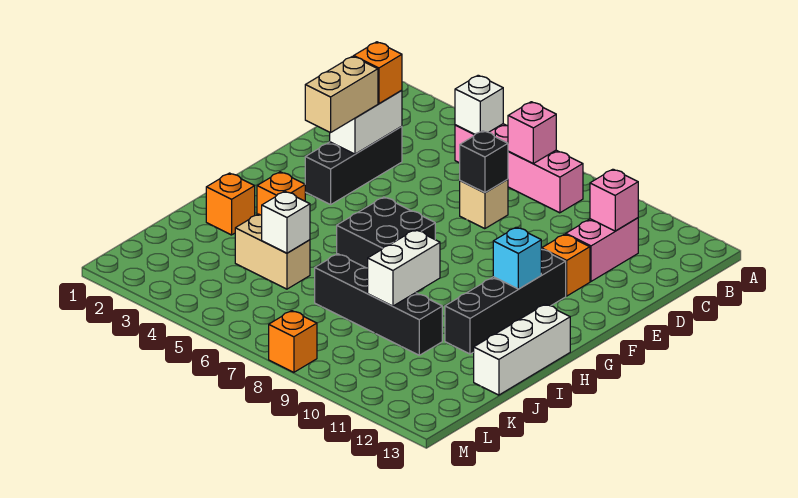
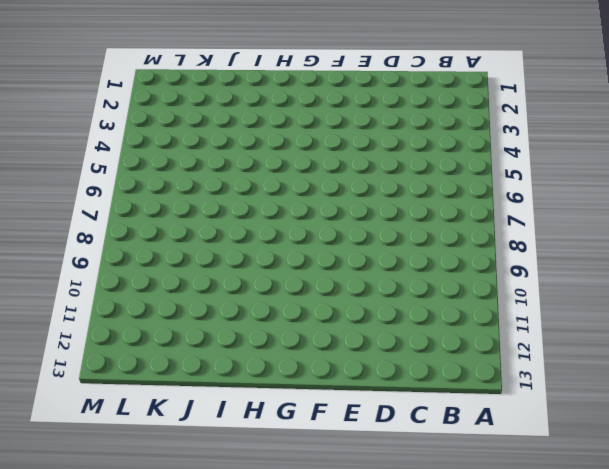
none -> pink 1x4 brick [455,124,583,213]
none -> pink 1x2 brick [566,218,638,281]
none -> black 1x3 brick [305,126,402,205]

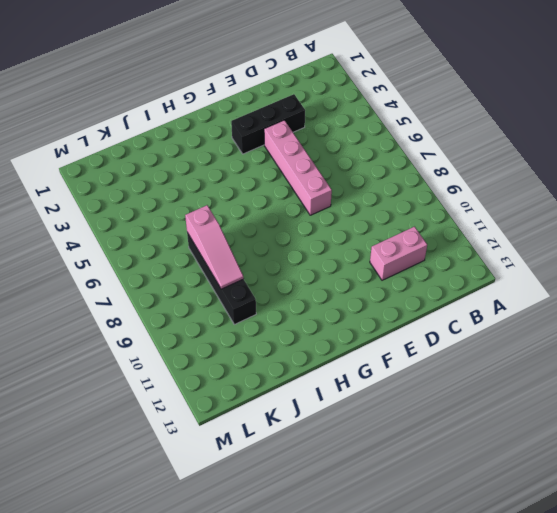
pink 1x4 brick [264,120,332,215] -> pink 1x4 brick moved to [455,124,583,213]
pink 1x3 slope [185,205,244,289] -> white 1x2 brick [368,230,440,306]
none -> tan 1x1 brick [460,179,508,229]
none -> orange 1x1 brick [542,234,590,296]
none -> black 1x4 brick [445,250,566,354]

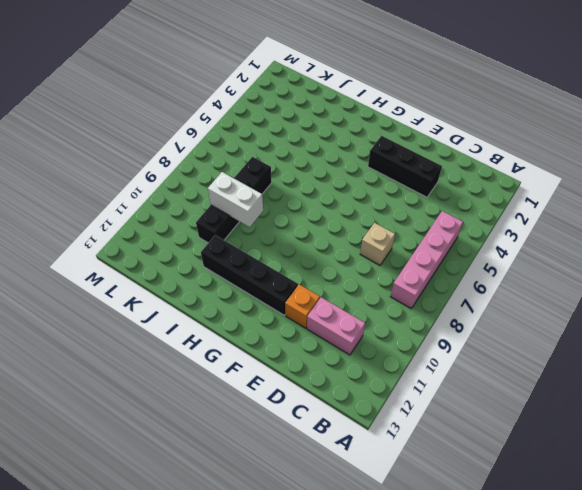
none -> black 2x2 brick [337,197,435,268]
none -> orange 1x1 brick [257,172,305,215]
none -> white 1x3 brick [474,304,570,395]

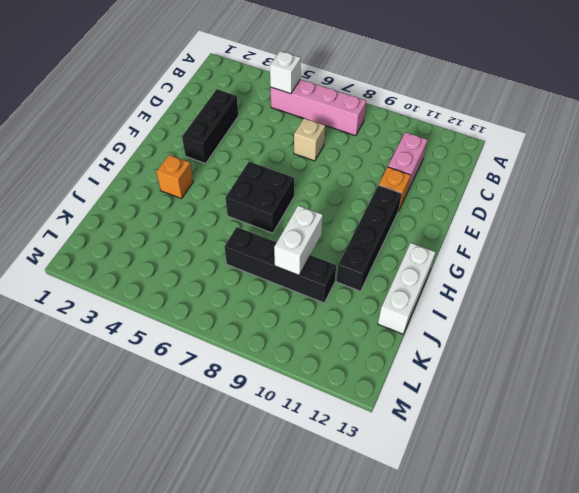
none -> orange 1x1 brick [206,173,255,235]
none -> tan 1x2 brick [235,214,310,289]
none -> orange 1x1 brick [269,311,317,372]

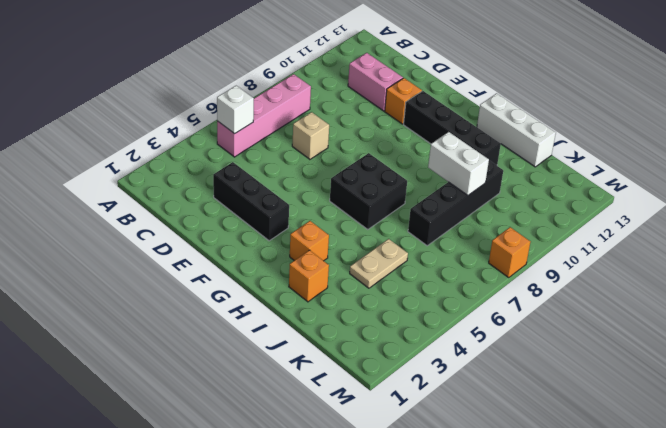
tan 1x2 plate [350,239,408,288] -> tan 1x2 brick [235,214,310,289]
none -> pink 1x1 brick [508,102,556,163]
none -> pink 1x1 brick [590,169,638,231]
none -> white 1x2 brick [330,90,402,154]

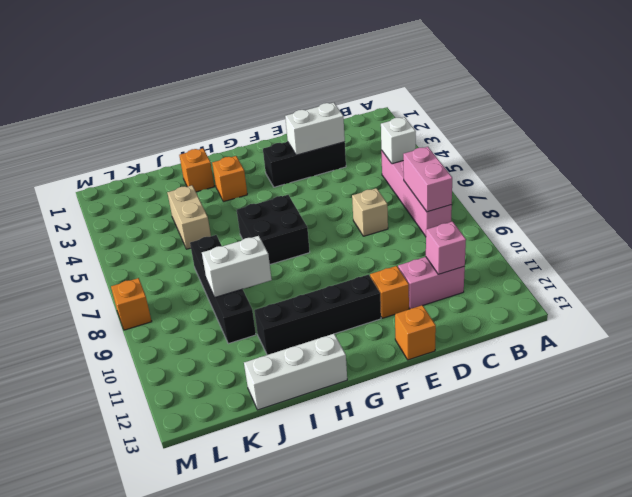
pink 1x2 brick [403,147,452,212] -> pink 1x1 brick [508,102,556,163]
orange 1x1 brick [395,305,436,360] -> orange 1x1 brick moved to [354,42,402,104]
none -> black 1x1 brick [460,131,508,193]
none -> cyan 1x1 brick [493,227,542,289]
none -> white 1x1 brick [262,191,310,253]

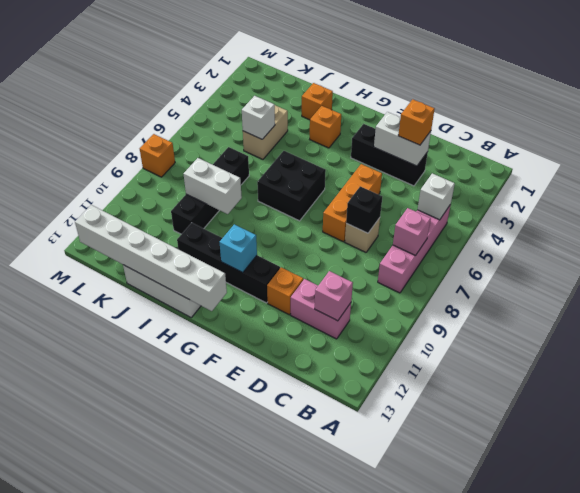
orange 1x3 brick [323,164,382,242] -> none
white 1x6 brick [75,205,227,311] -> none
none -> tan 1x2 brick [305,56,378,133]

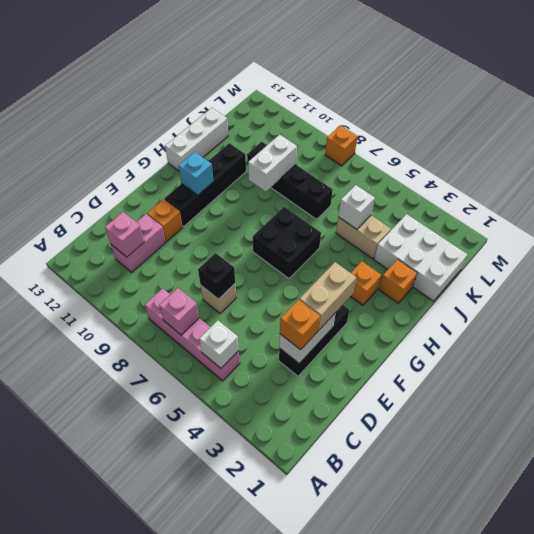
white 2x3 brick [374,214,468,301] -> none

